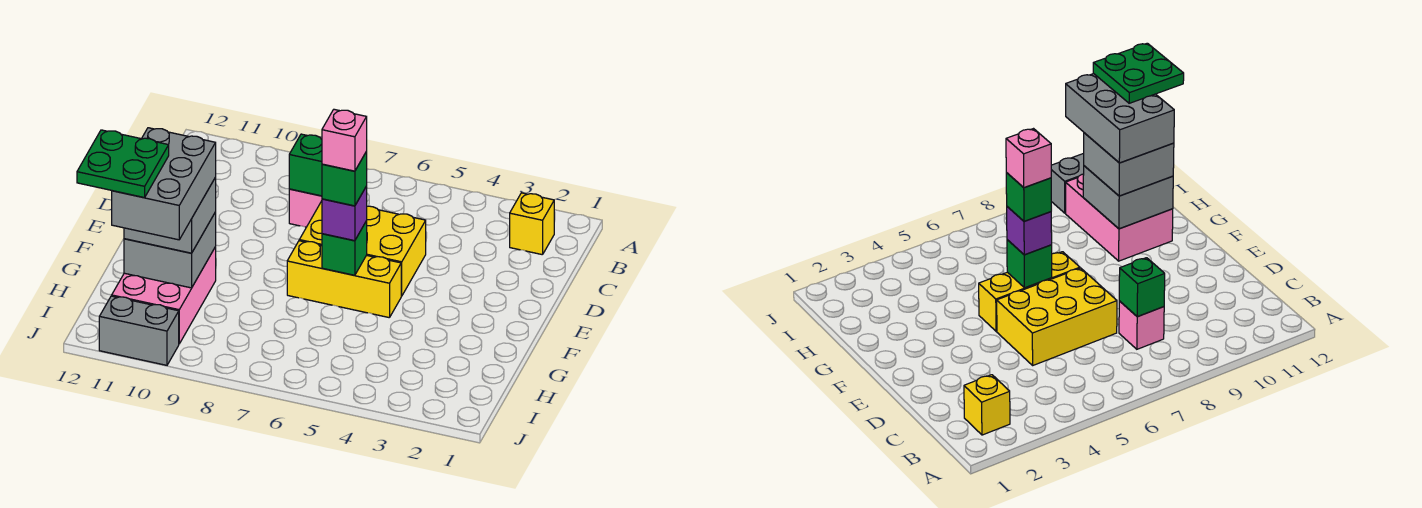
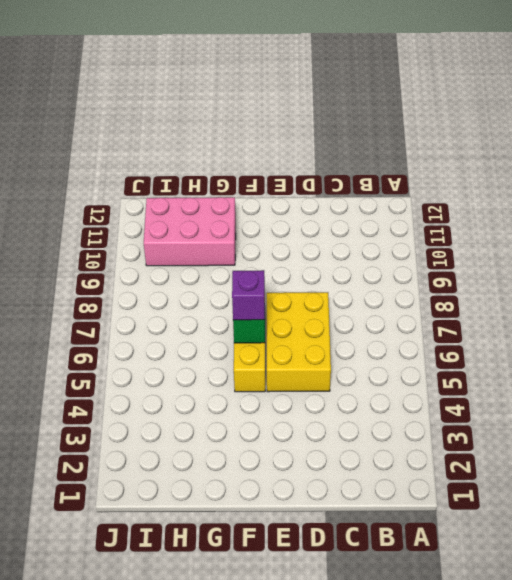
none -> yellow 1x1 brick [510,193,554,255]
none -> pink 1x1 brick [289,189,322,227]
none -> grey 1x2 brick [99,296,179,365]

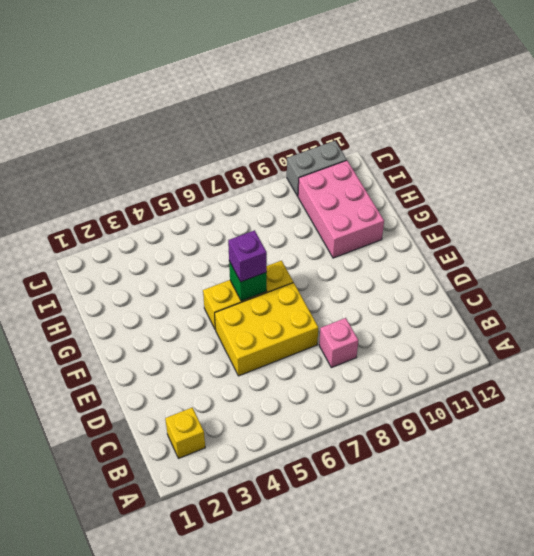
none -> green 1x1 brick [289,134,322,196]
none -> grey 2x2 brick [124,212,216,288]
none -> grey 2x2 brick [124,177,216,253]

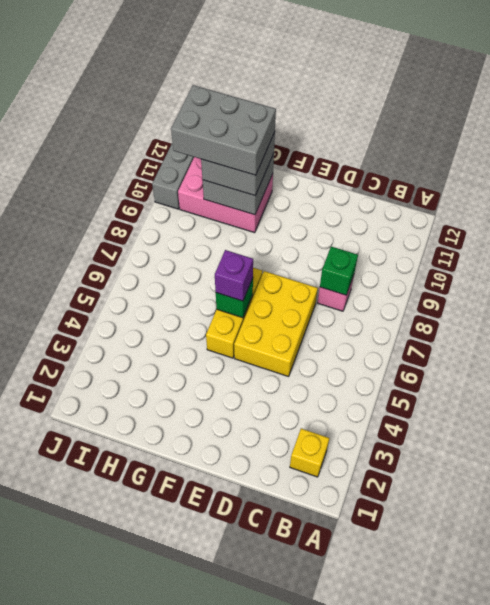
none -> green 1x1 brick [322,152,367,206]
none -> pink 1x1 brick [322,109,367,171]
none -> green 2x2 plate [77,130,169,198]

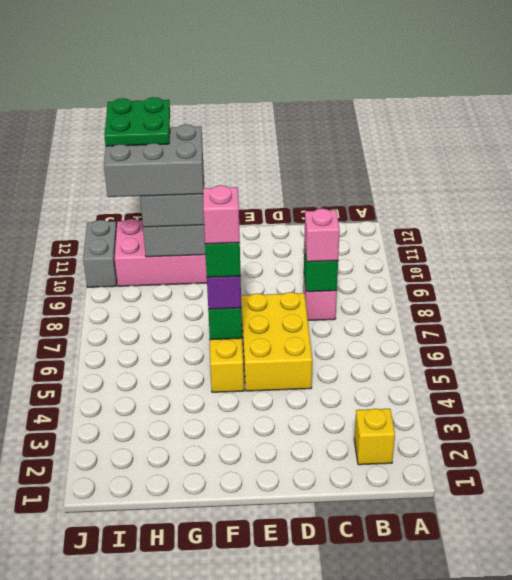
pink 1x1 brick [304,209,340,262] -> none

